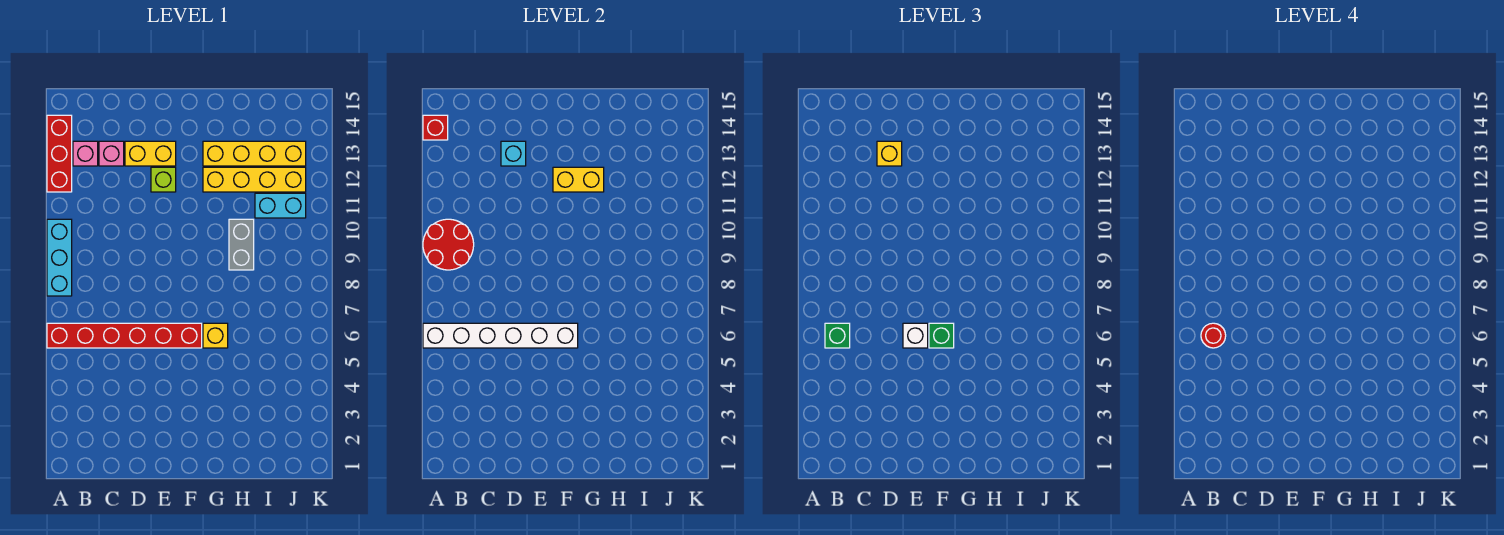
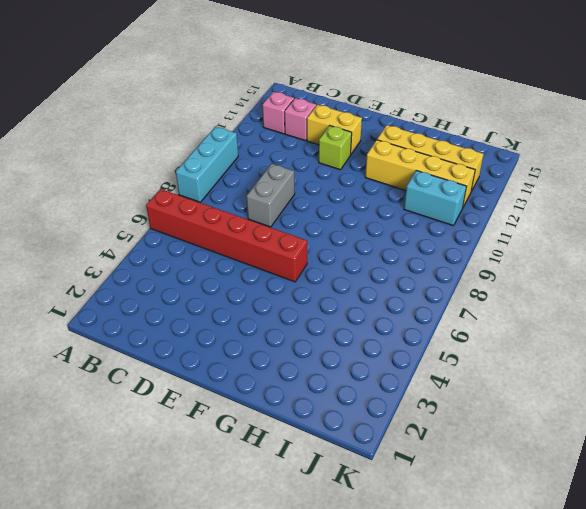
grey 1x2 brick [247,164,295,227] -> grey 1x2 brick moved to [229,219,254,270]
none -> red 1x3 brick [47,115,72,192]
none -> yellow 1x1 brick [203,323,228,348]
none -> white 1x6 brick [423,323,578,348]

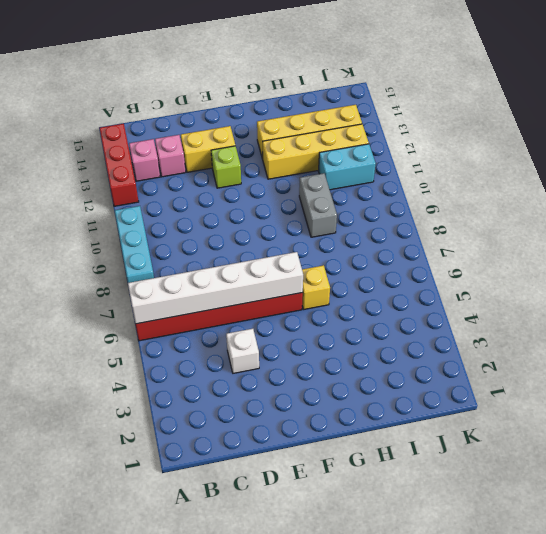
white 1x1 brick [226,329,259,373] -> white 1x1 brick moved to [903,323,928,348]
none -> red 2x2 round brick [423,219,474,270]
none -> red 1x1 brick [423,115,448,140]
none -> cyan 1x1 brick [501,141,526,166]

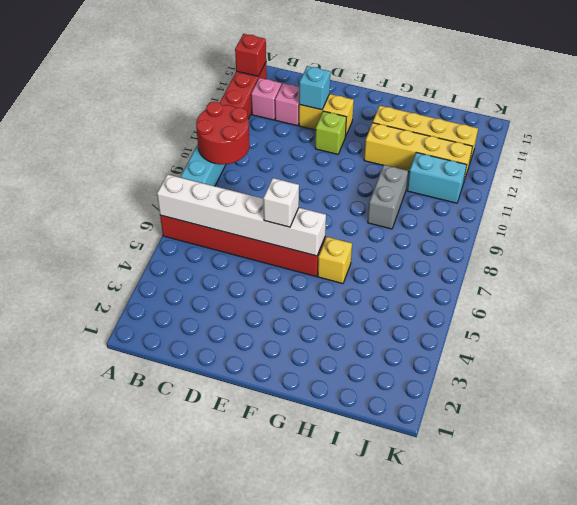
none -> yellow 1x2 brick [553,167,604,192]
none -> green 1x1 brick [825,323,850,348]
none -> yellow 1x1 brick [877,141,902,166]

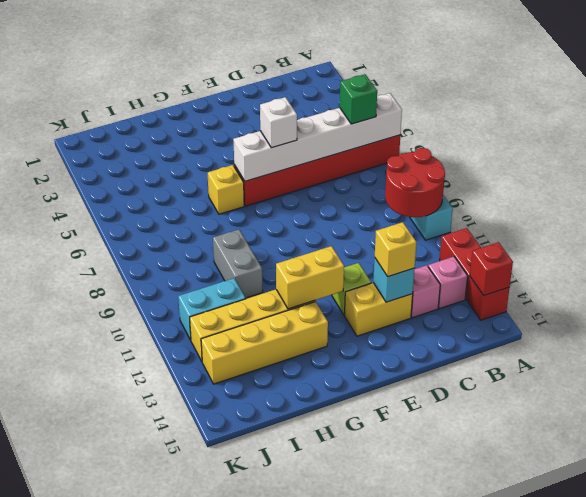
none -> green 1x1 brick [929,323,954,348]
none -> red 1x1 round brick [1201,323,1226,348]

